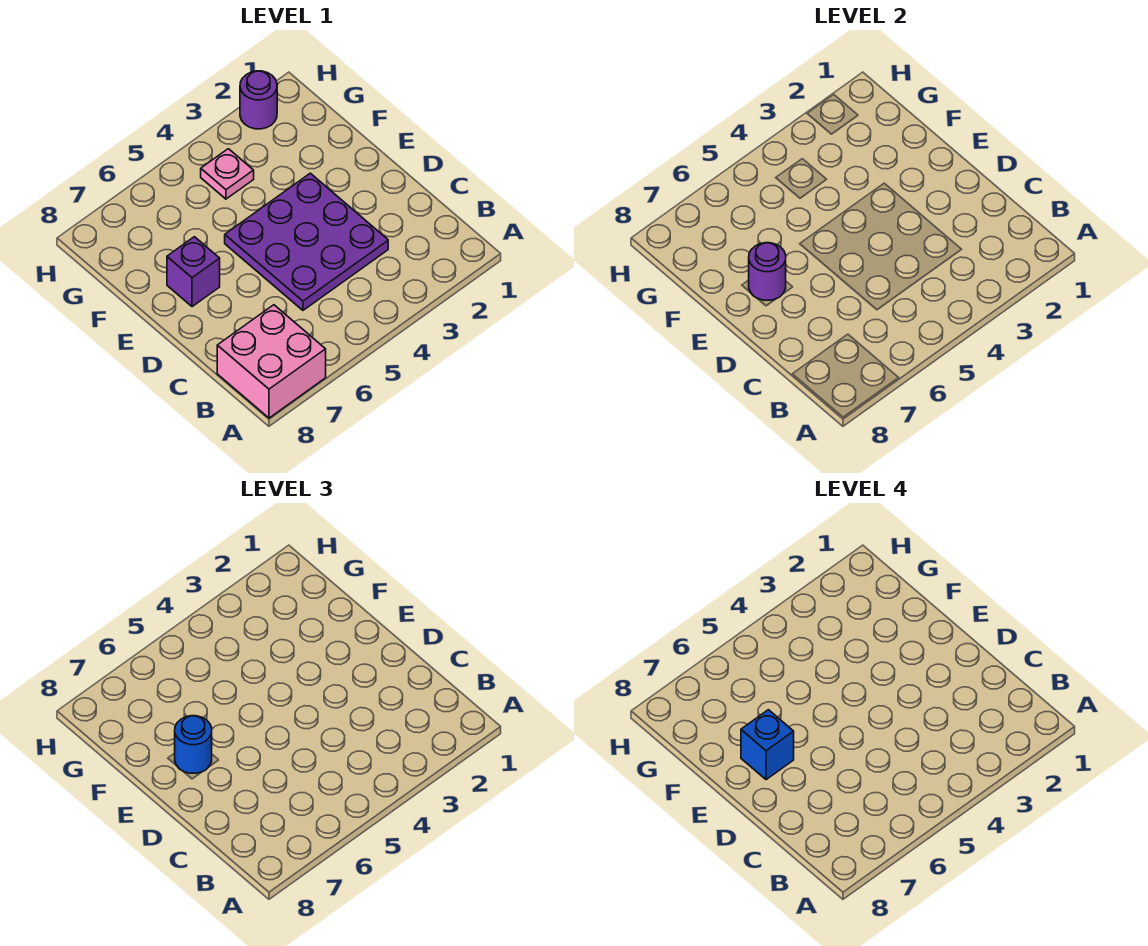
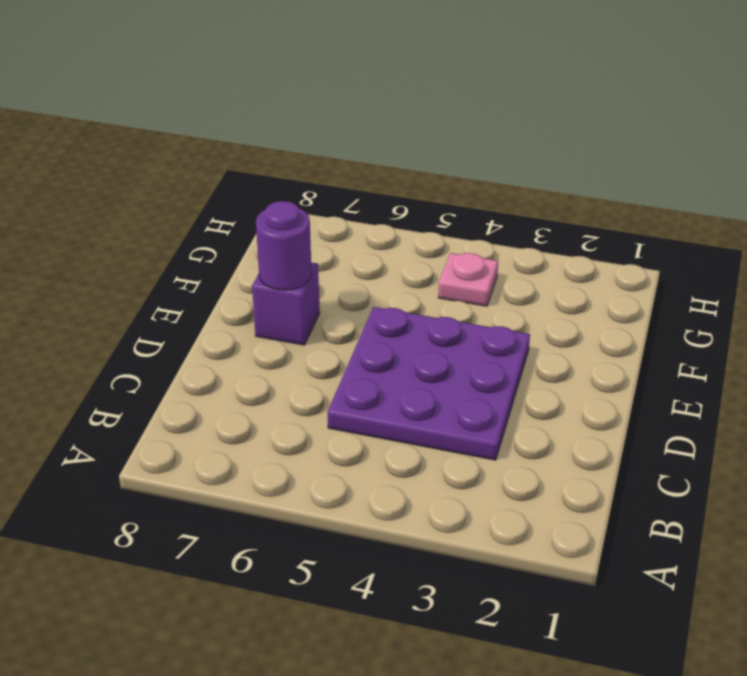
none -> pink 2x2 brick [217,305,326,418]
none -> purple 1x1 round brick [240,71,277,129]

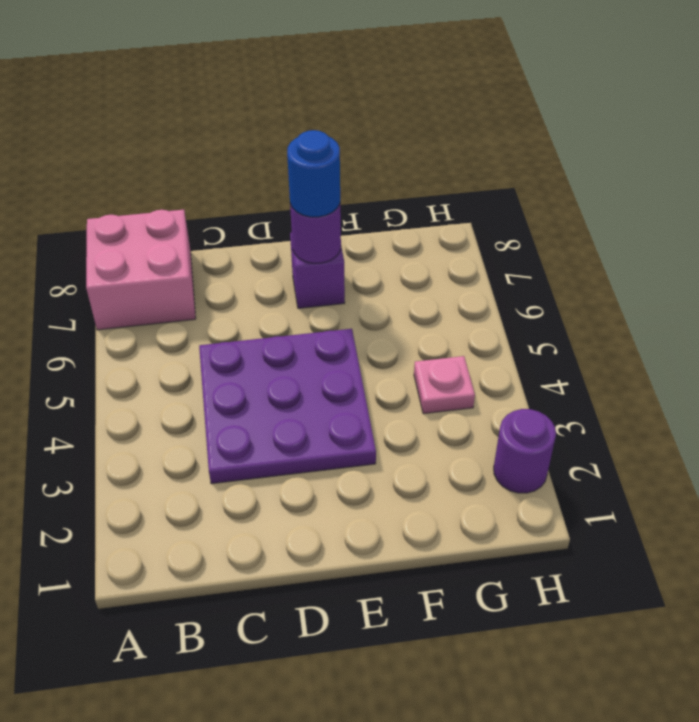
none -> blue 1x1 brick [741,710,794,780]

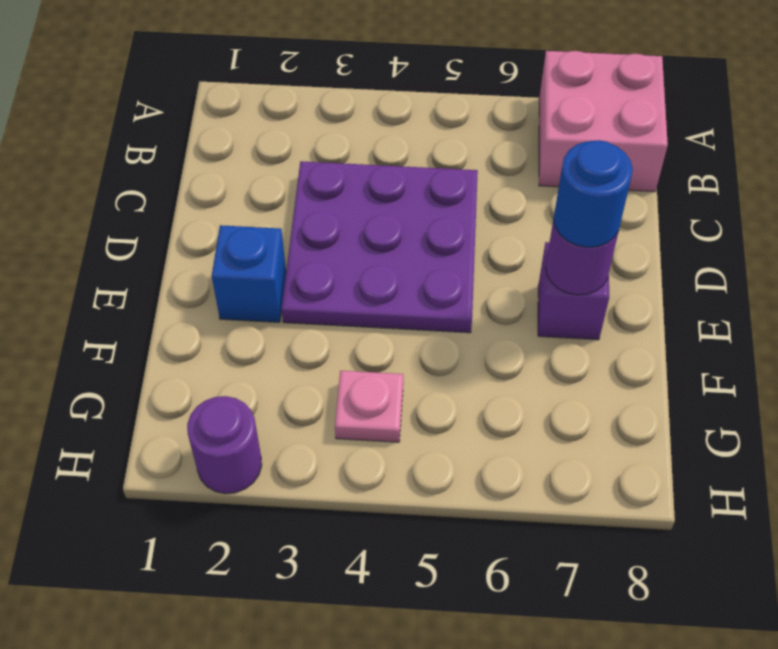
blue 1x1 brick [212,225,286,322] -> blue 1x1 brick moved to [741,710,794,780]

